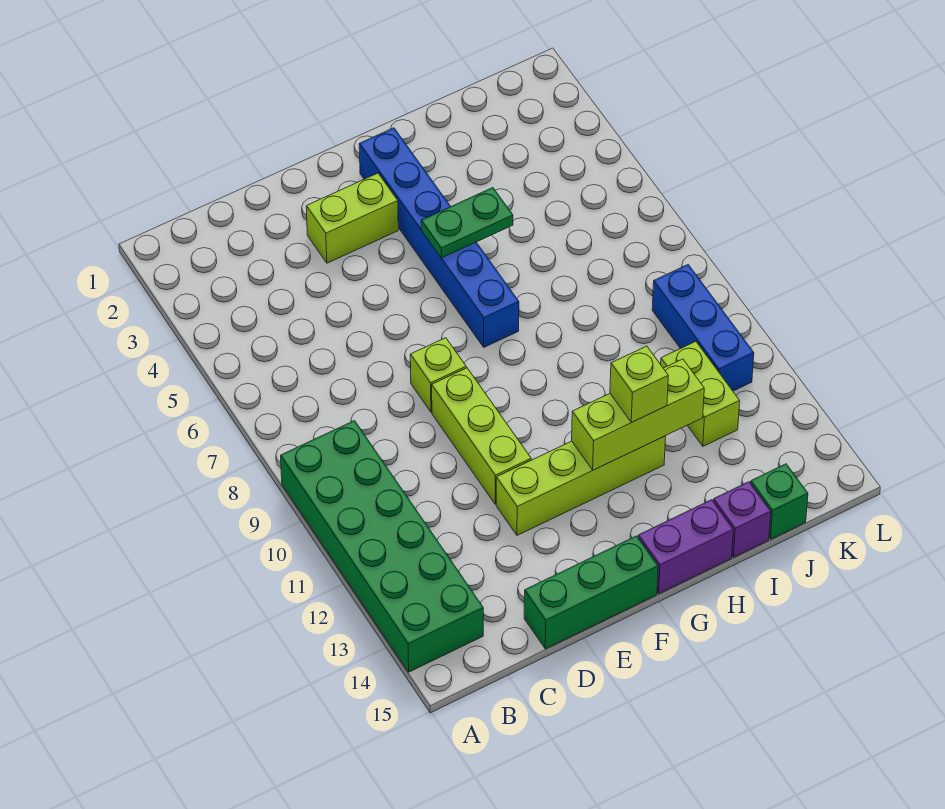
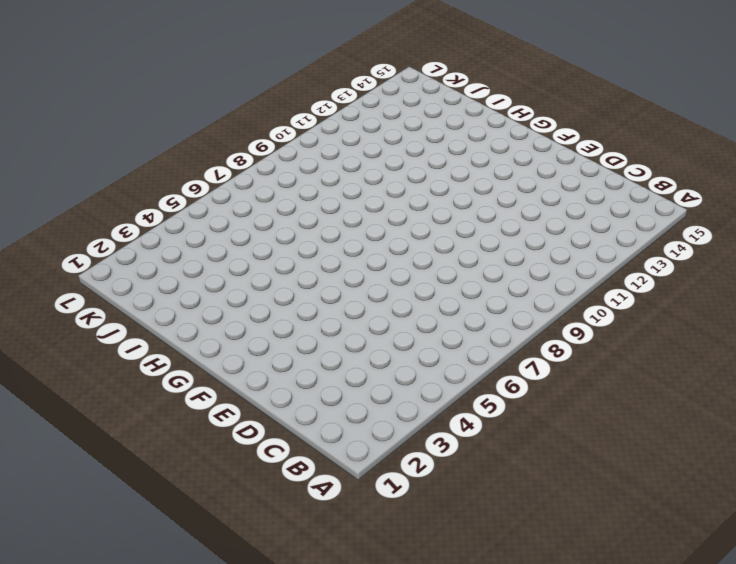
none -> green 2x6 brick [281,421,483,672]
none -> green 1x3 brick [524,536,658,649]
none -> lime 1x2 brick [306,173,398,263]

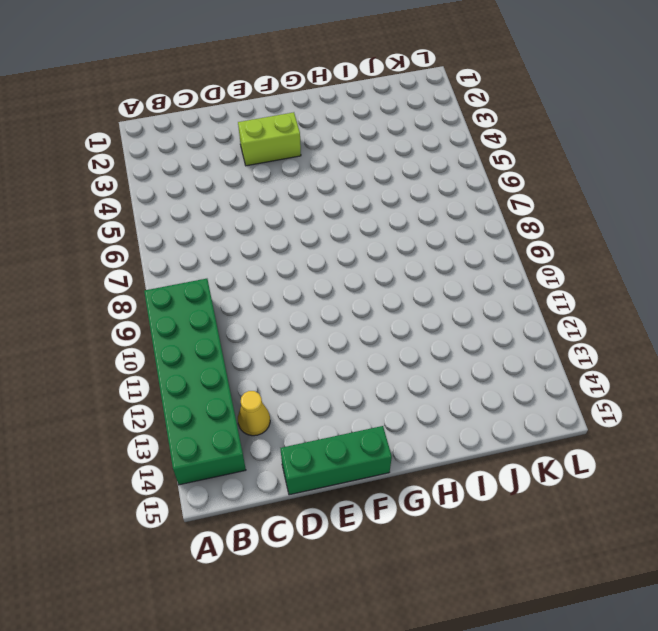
yellow 1x1 cone [238,391,270,436] -> none
none -> lime 1x1 brick [410,338,466,412]
none -> lime 1x3 brick [432,368,531,504]
none -> lime 1x4 brick [496,436,666,535]

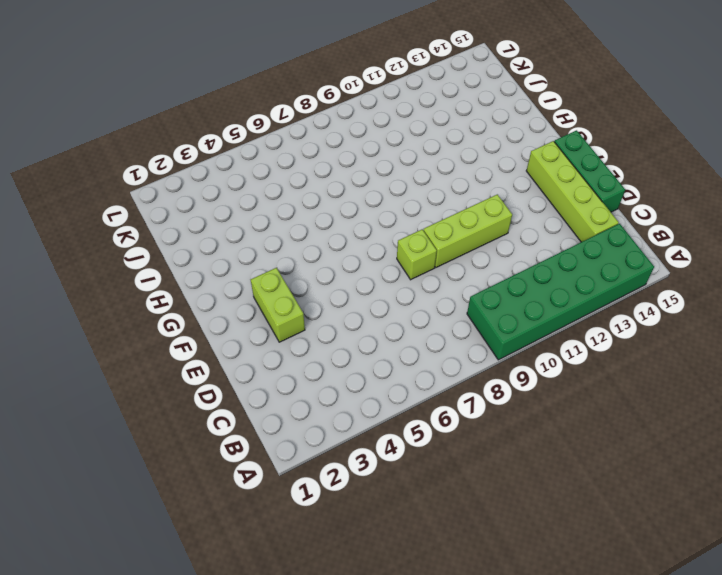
lime 1x4 brick [526,141,619,242] -> lime 1x4 brick moved to [496,436,666,535]
none -> blue 1x6 brick [359,128,519,347]
none -> purple 1x2 brick [638,500,733,593]
none -> purple 1x1 brick [713,482,771,557]

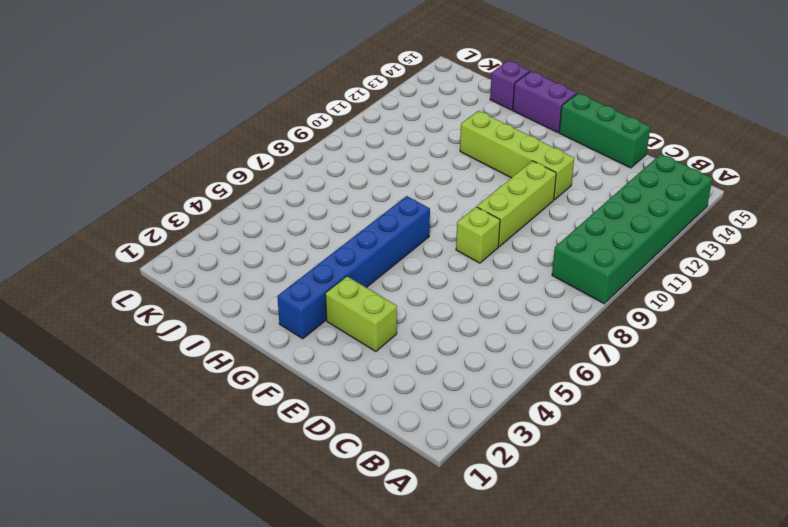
none -> lime 1x2 brick [661,341,740,446]
none -> green 1x1 brick [751,464,808,539]
none -> blue 1x3 brick [652,265,754,391]

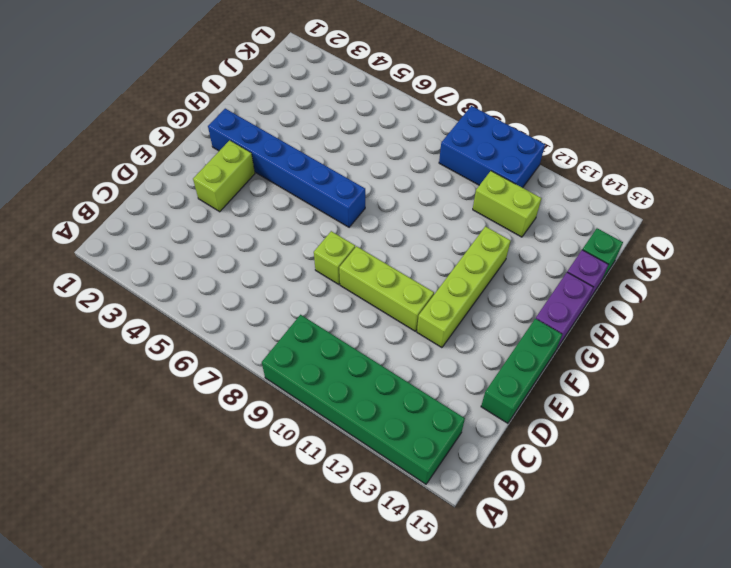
blue 2x3 brick [439,106,545,188] -> blue 1x3 brick [652,265,754,391]
none -> green 1x2 plate [421,188,513,258]
none -> lime 1x3 brick [572,359,704,470]
none -> lime 1x1 brick [610,346,668,422]

